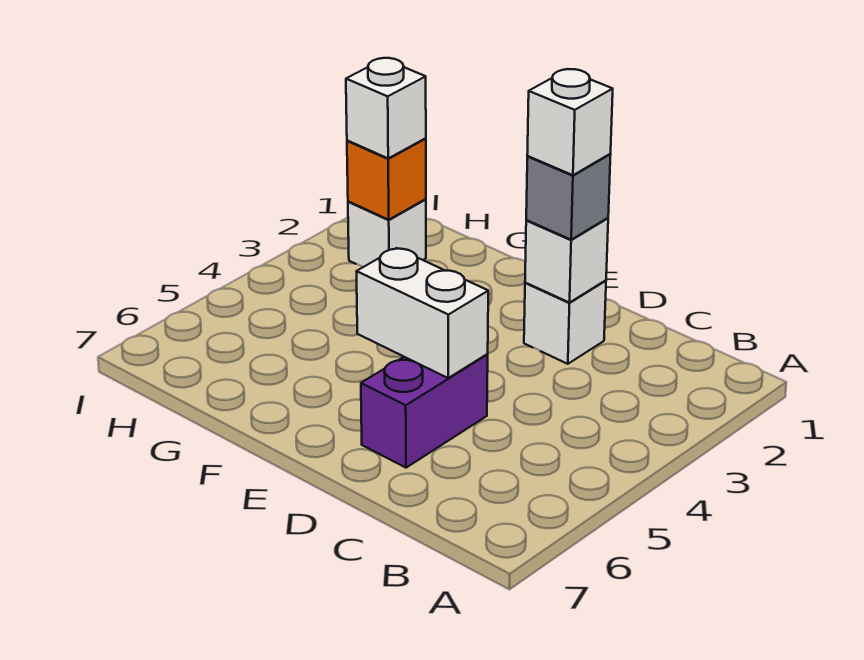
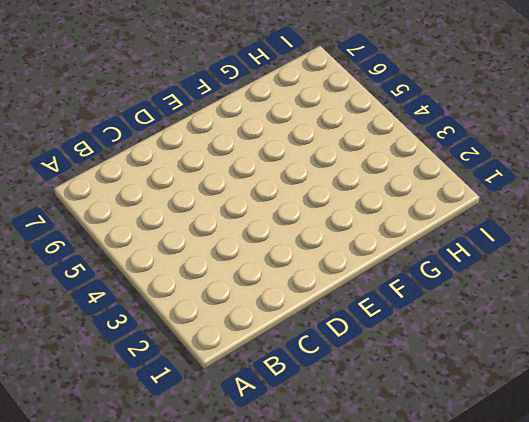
none -> white 1x1 brick [524,280,606,364]
none -> purple 1x2 brick [361,354,488,468]

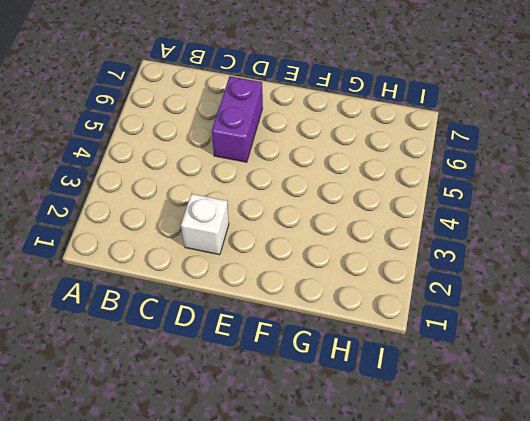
none -> white 1x1 brick [348,199,426,267]
none -> white 1x1 brick [525,218,608,303]

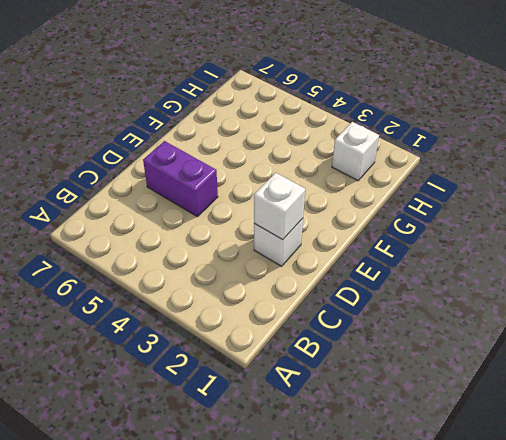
none -> white 1x2 brick [357,248,488,378]
none -> orange 1x1 brick [347,138,426,220]

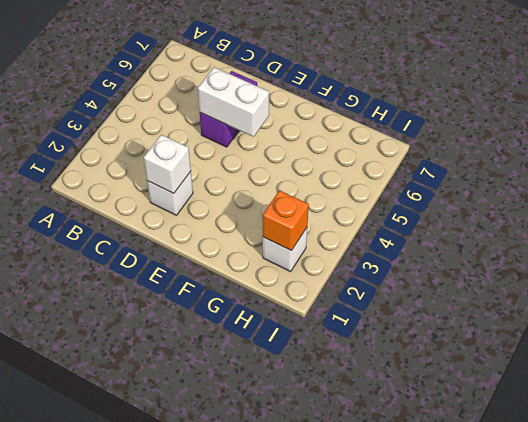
none -> grey 1x1 brick [526,154,611,240]
none -> white 1x1 brick [346,58,426,158]

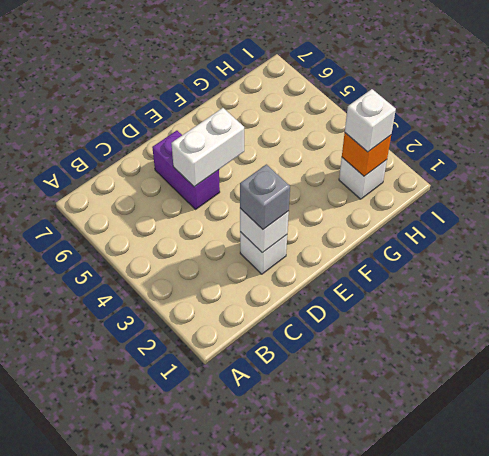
none -> white 1x1 brick [527,69,613,175]

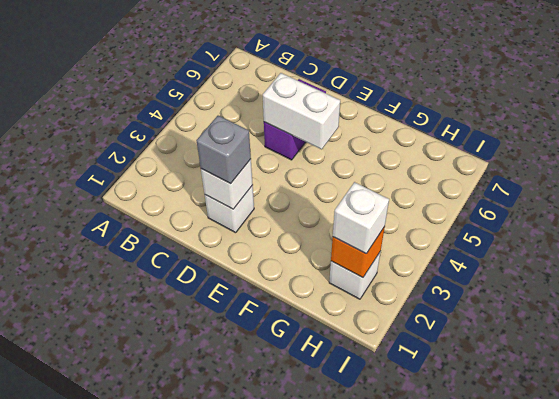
none -> white 1x1 brick [527,69,613,175]

